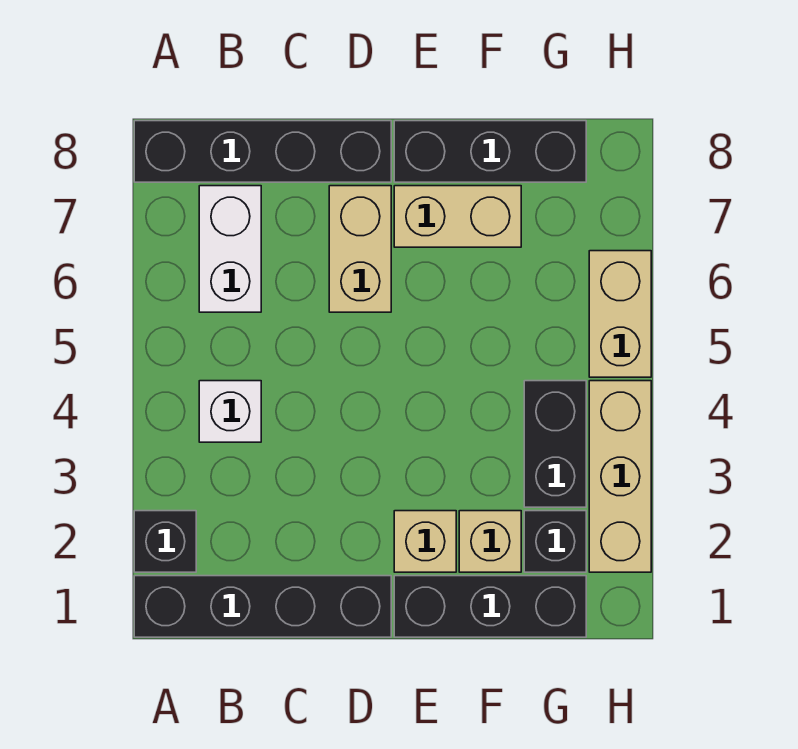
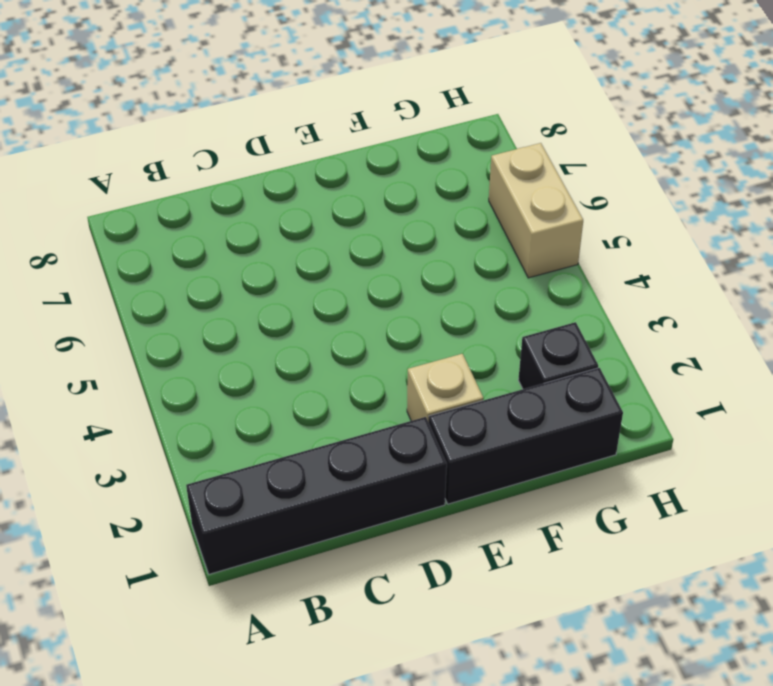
none -> black 1x1 brick [134,511,196,572]
none -> black 1x4 brick [134,121,391,182]
none -> white 1x1 brick [199,381,261,442]

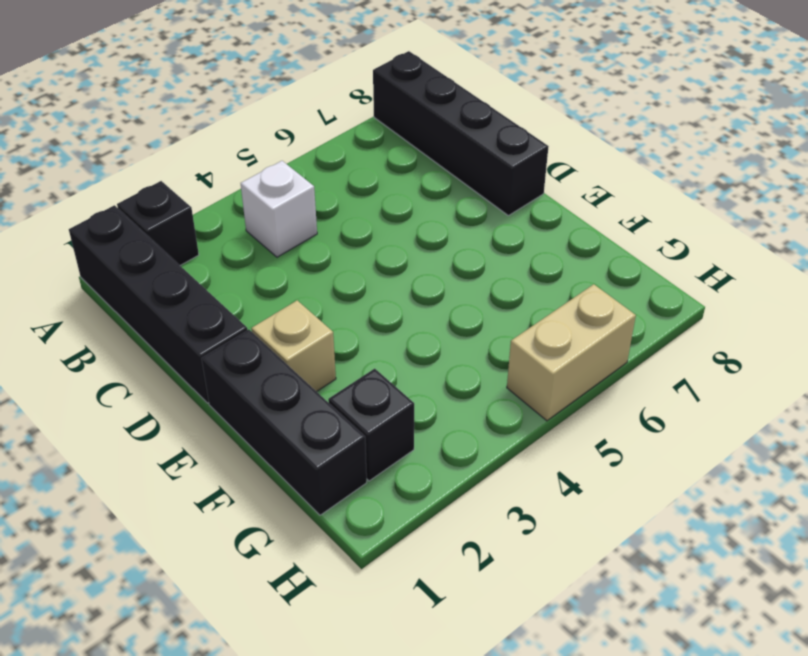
none -> white 1x2 brick [199,186,261,312]
none -> tan 1x2 brick [329,186,391,312]
none -> tan 1x2 brick [394,186,521,247]

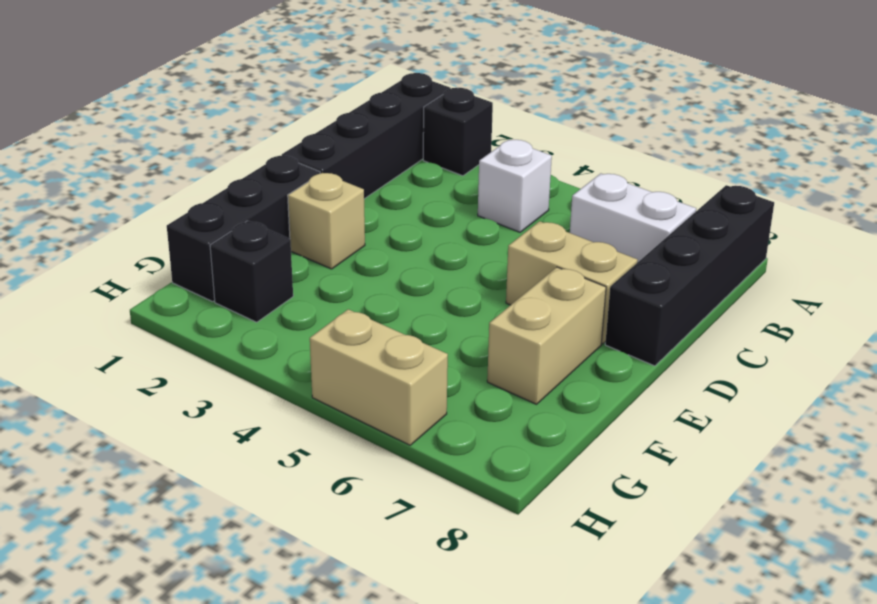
none -> black 1x3 brick [394,121,586,182]
none -> tan 1x1 brick [459,511,521,572]
none -> black 1x2 brick [524,381,586,507]

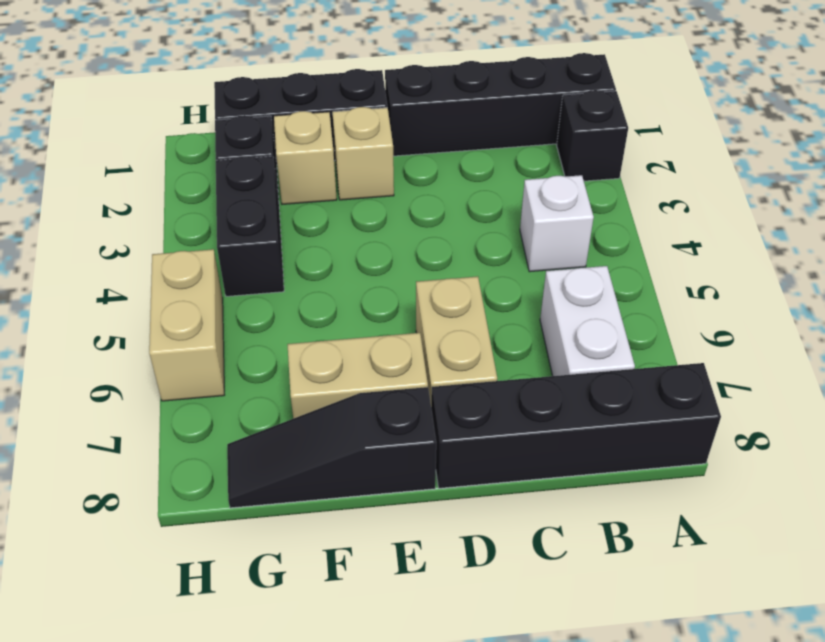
black 1x3 slope [227,387,436,508] -> black 1x3 brick [394,121,586,182]
none -> tan 1x3 brick [589,381,651,572]

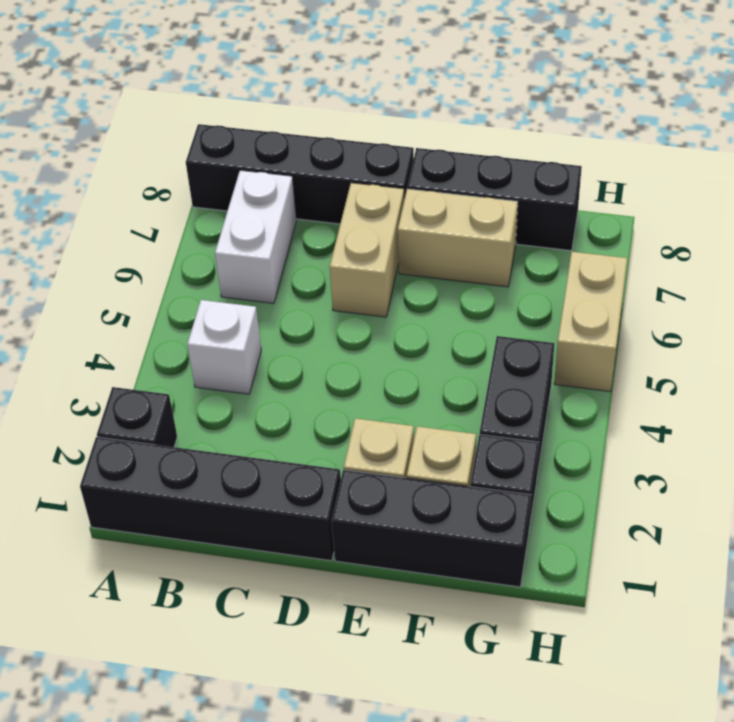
none -> tan 1x3 brick [589,381,651,572]

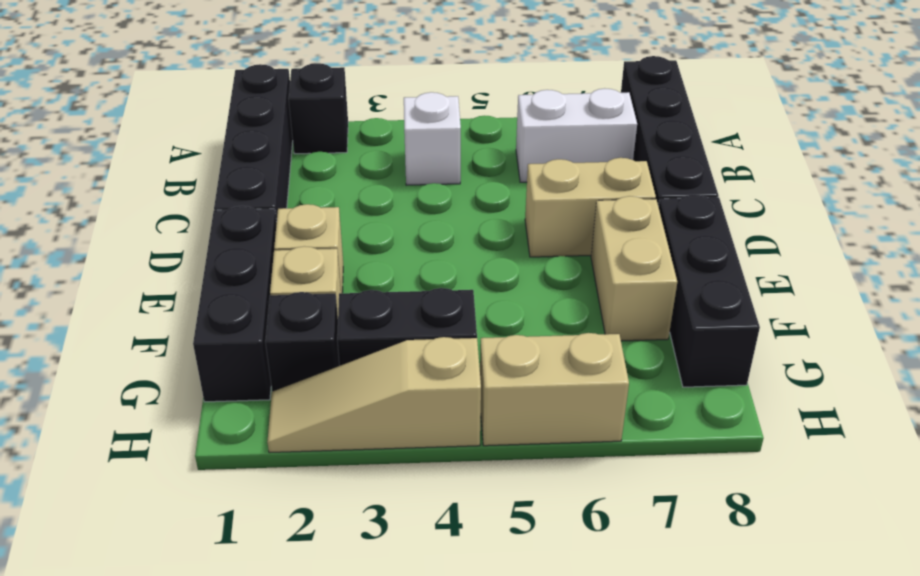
tan 1x3 slope [267,337,481,453] -> tan 1x3 brick [589,381,651,572]

